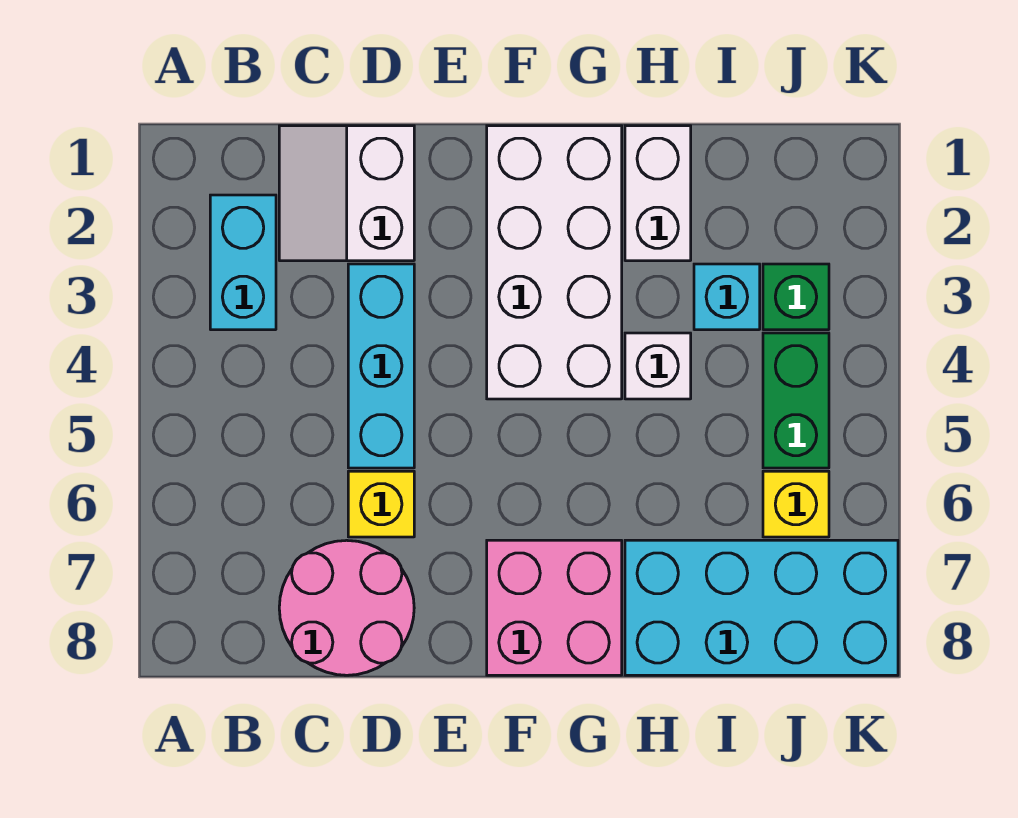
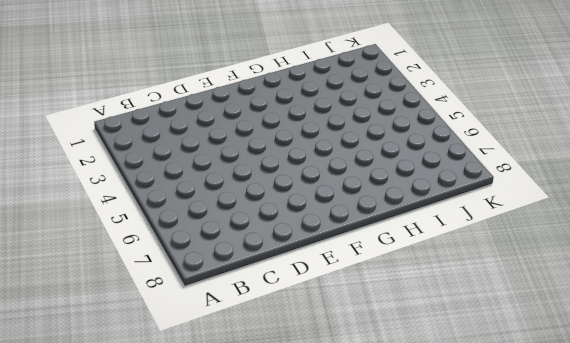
none -> cyan 1x2 brick [210,195,276,330]
none -> white 2x2 slope [279,126,414,261]
none -> pink 2x2 round brick [279,540,414,675]

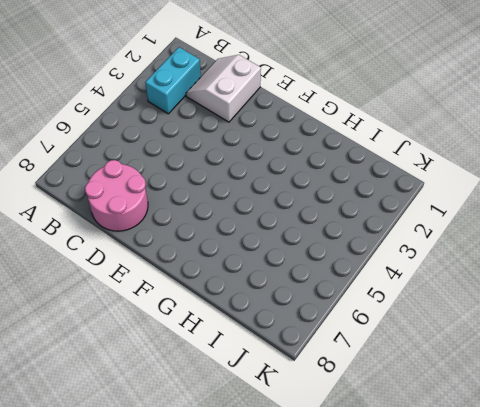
none -> cyan 1x3 brick [348,264,414,468]
none -> yellow 1x1 brick [348,471,414,537]
none -> white 2x4 brick [487,126,622,399]

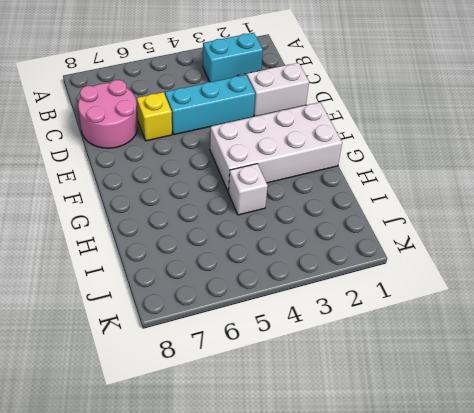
none -> pink 2x2 brick [487,540,622,675]
none -> white 1x2 brick [625,126,691,261]
none -> cyan 2x4 brick [625,540,898,675]

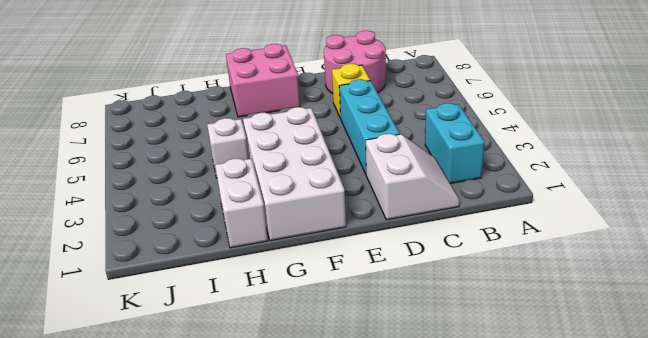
none -> cyan 2x4 brick [625,540,898,675]
none -> cyan 1x1 brick [694,264,760,330]
none -> green 1x1 brick [763,264,829,330]

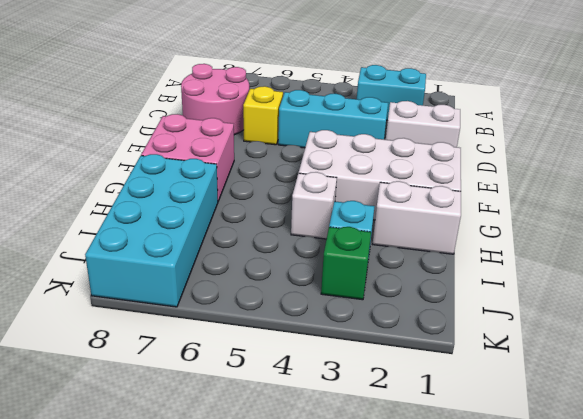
none -> green 1x2 brick [763,333,829,468]
none -> yellow 1x1 brick [763,471,829,537]

